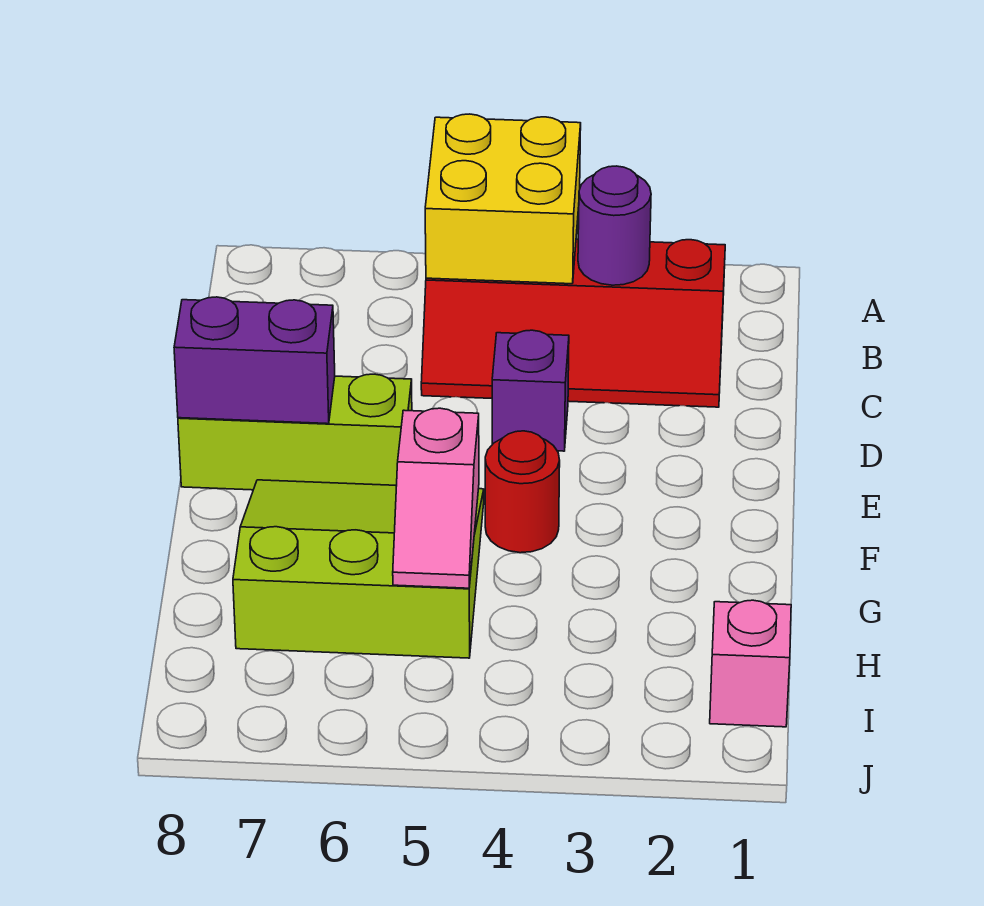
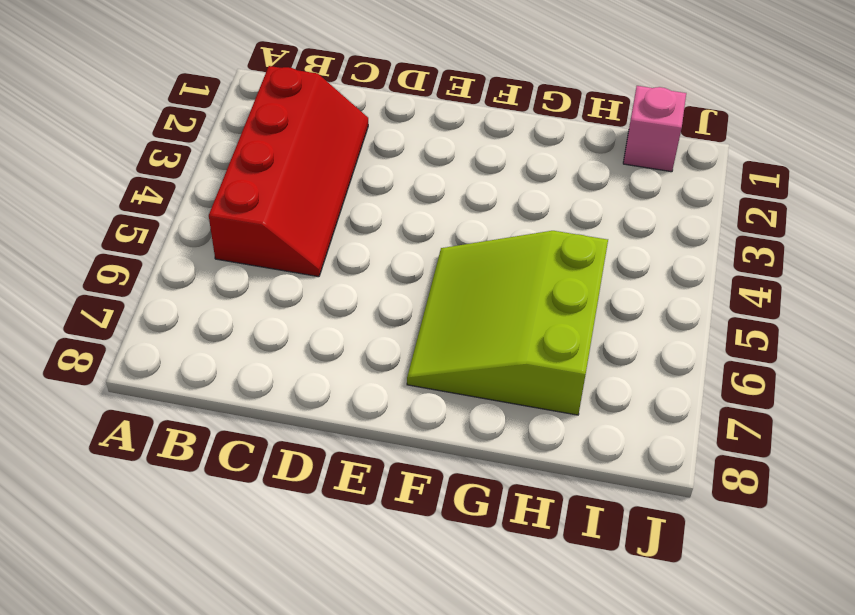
none -> purple 1x1 brick [492,330,569,451]
none -> lime 1x3 brick [178,374,412,490]

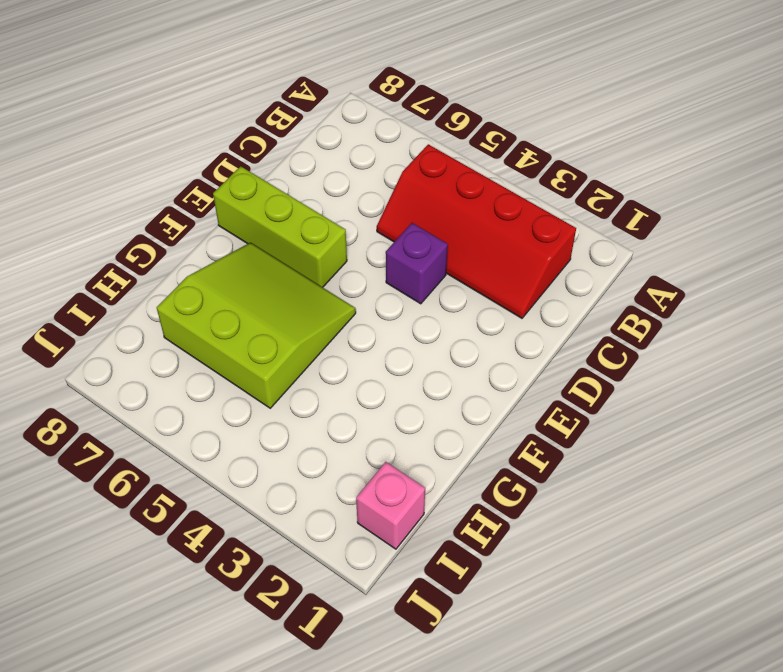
none -> red 1x1 round brick [485,431,560,553]
none -> yellow 2x2 brick [425,114,581,284]

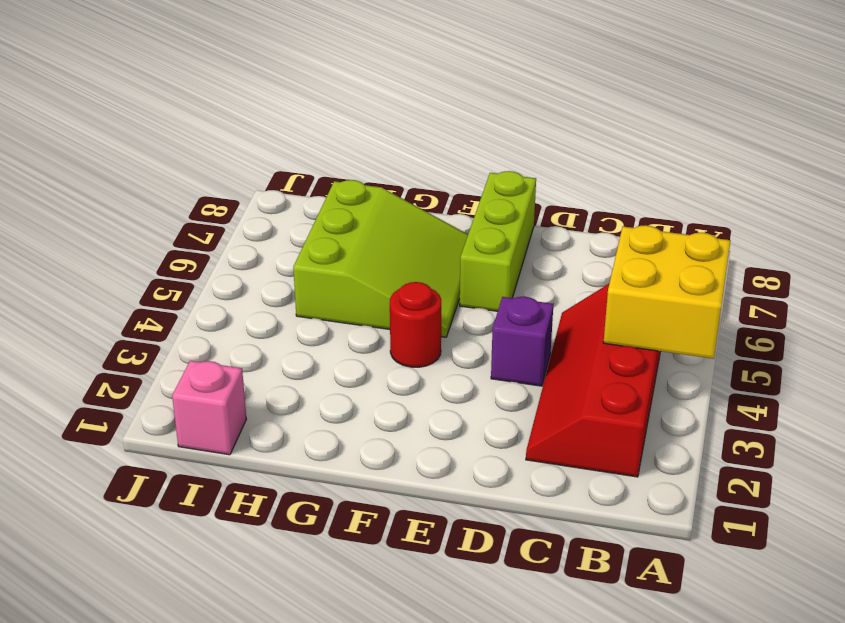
none -> purple 1x1 round brick [578,166,651,285]
none -> purple 1x2 brick [174,297,335,424]

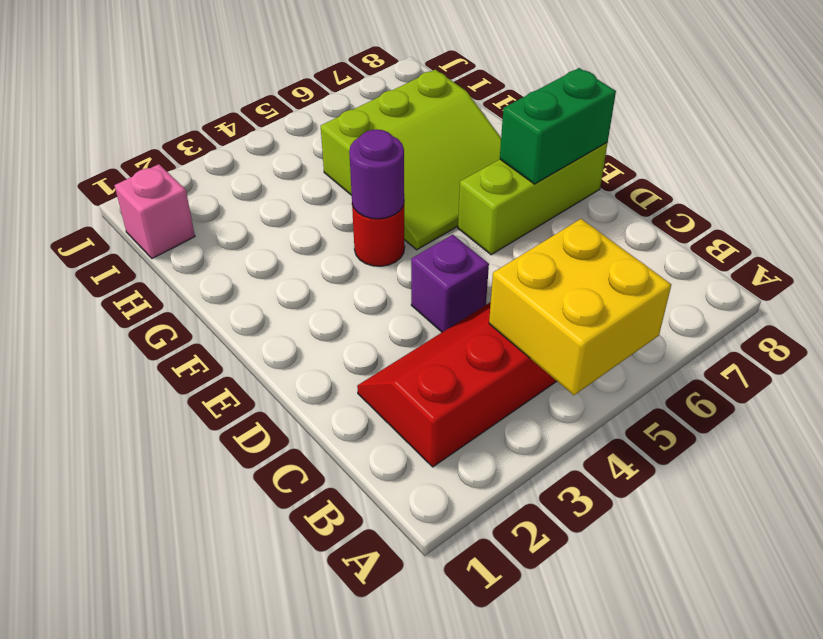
green 1x2 brick [500,68,616,184] -> purple 1x2 brick [174,297,335,424]
purple 1x1 round brick [349,129,404,219] -> purple 1x1 round brick moved to [578,166,651,285]
none -> pink 1x2 slope [393,408,479,588]

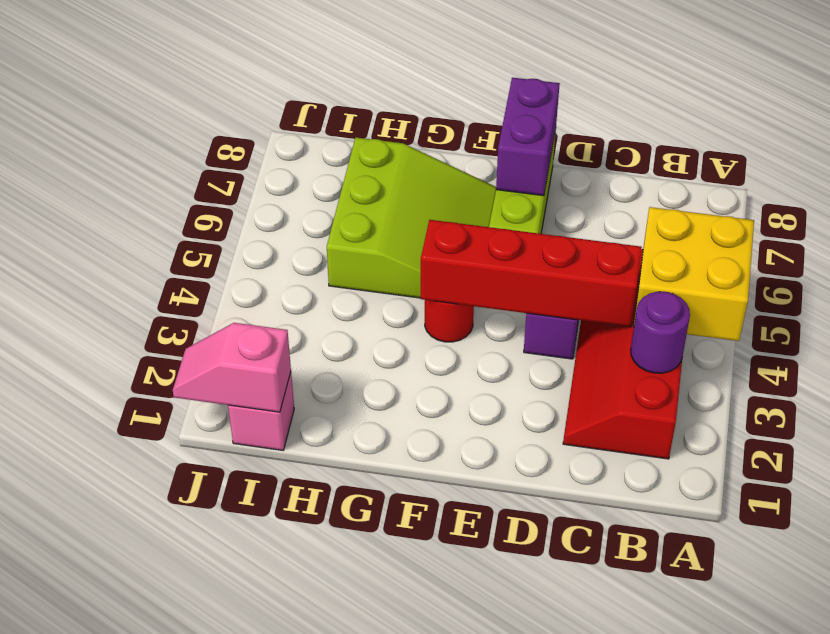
red 1x4 brick [421,220,642,327] -> none
pink 1x2 slope [173,323,291,412] -> pink 1x2 slope moved to [393,408,479,588]

